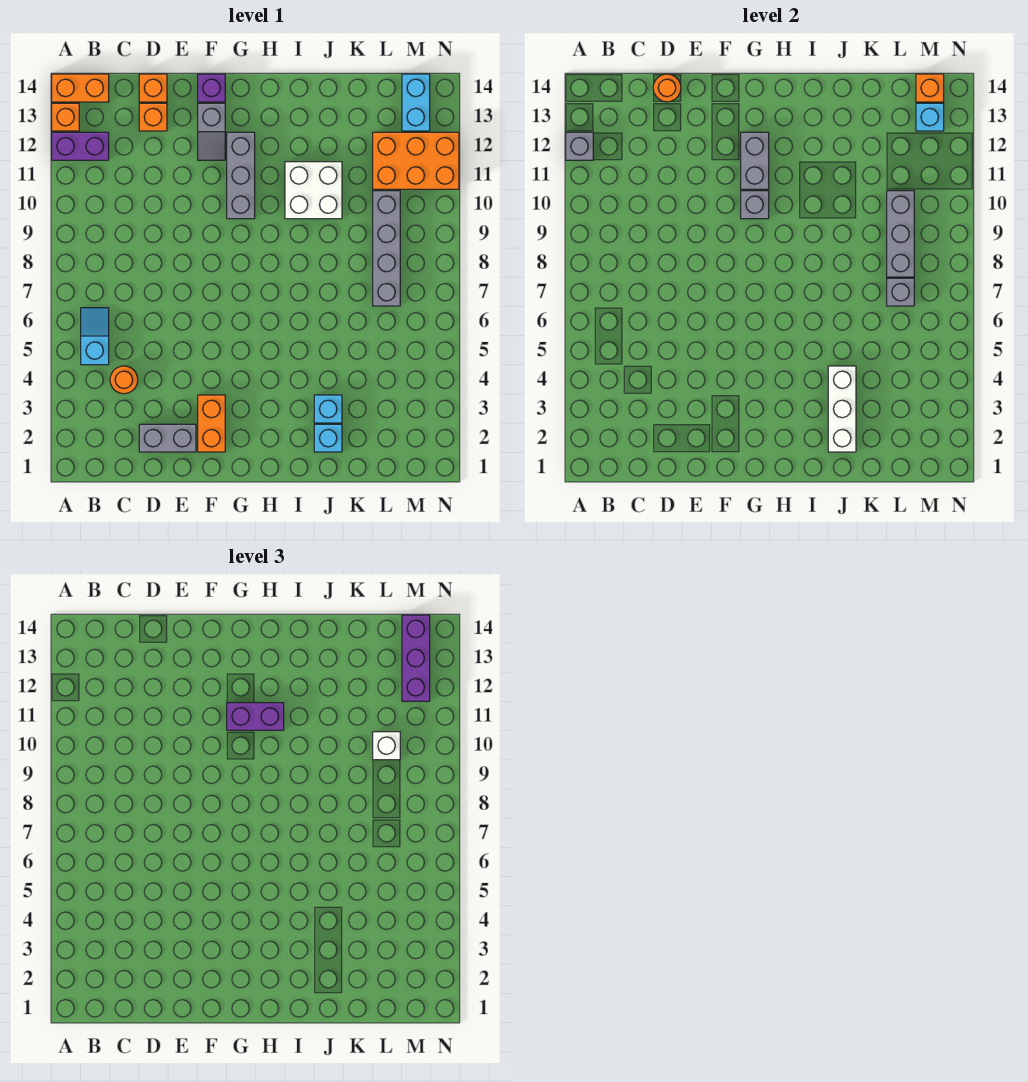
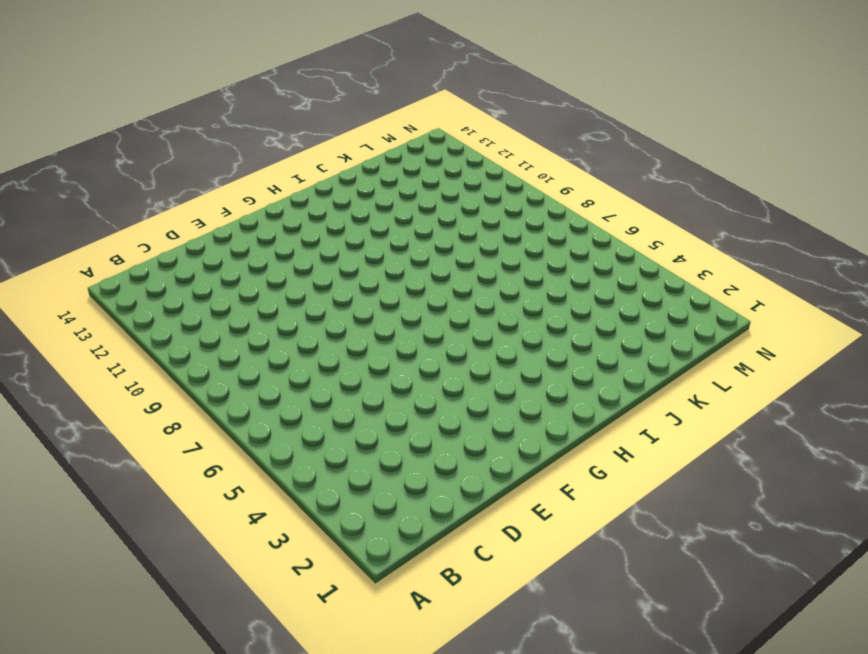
none -> purple 1x2 brick [52,132,109,160]
none -> orange 1x1 brick [52,103,79,131]
none -> orange 1x2 brick [52,74,109,102]
none -> cyan 1x2 slope [81,308,109,365]

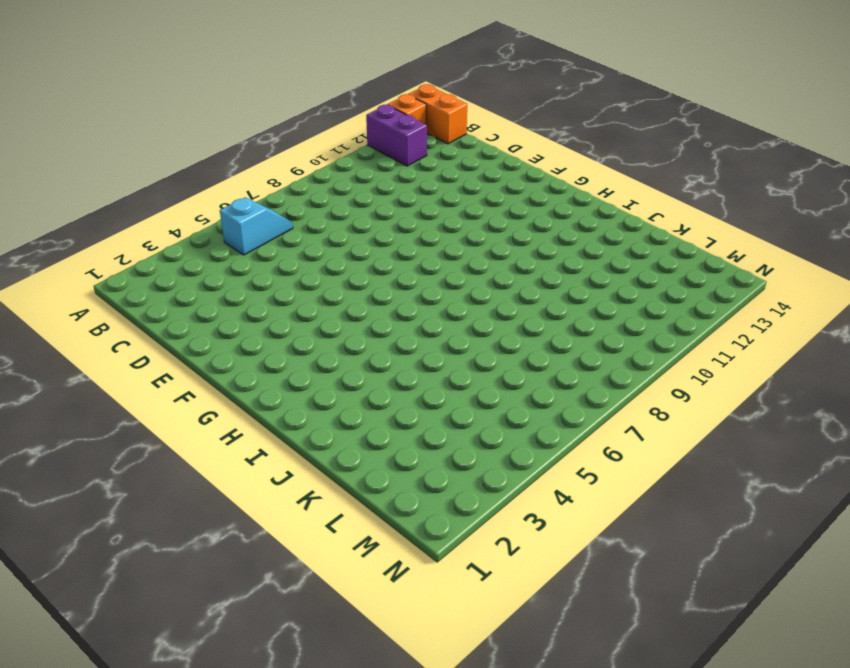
none -> orange 1x1 round brick [110,366,138,394]
none -> grey 1x2 brick [139,424,196,452]
none -> orange 1x1 brick [139,103,167,131]
none -> orange 1x1 brick [139,74,167,102]

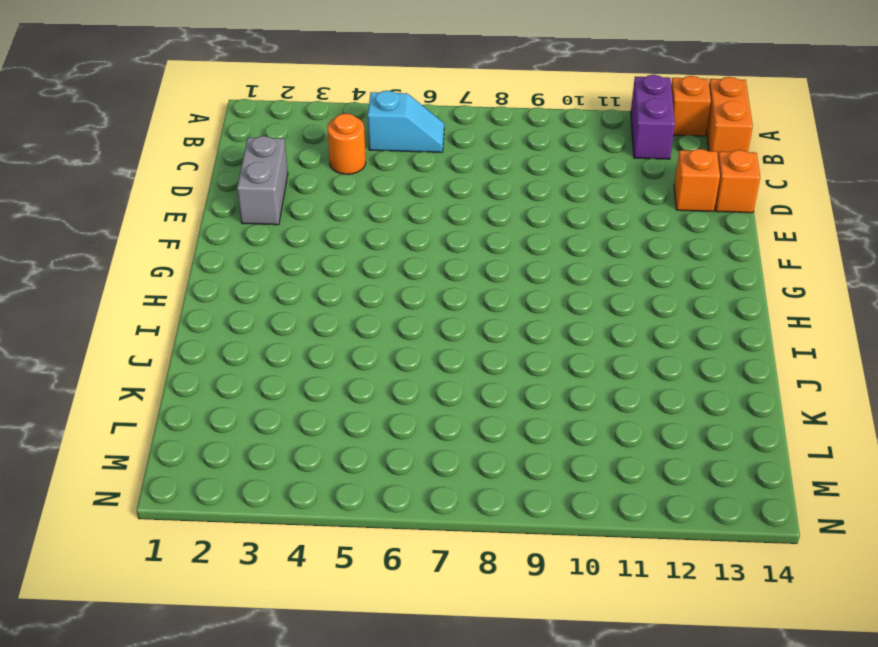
none -> orange 1x2 brick [198,395,225,452]
none -> grey 1x2 slope [198,103,225,160]
none -> purple 1x1 brick [198,74,225,102]
none -> grey 1x3 brick [227,132,255,219]

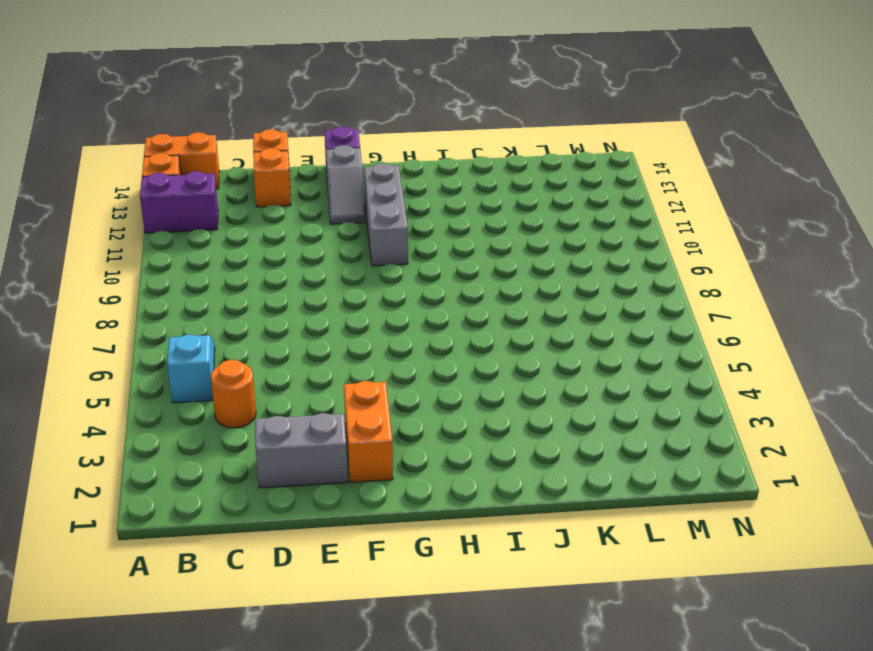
none -> white 2x2 brick [285,162,342,219]
none -> cyan 1x1 brick [314,424,342,452]
none -> cyan 1x1 brick [314,395,342,423]
none -> grey 1x4 brick [373,191,400,306]

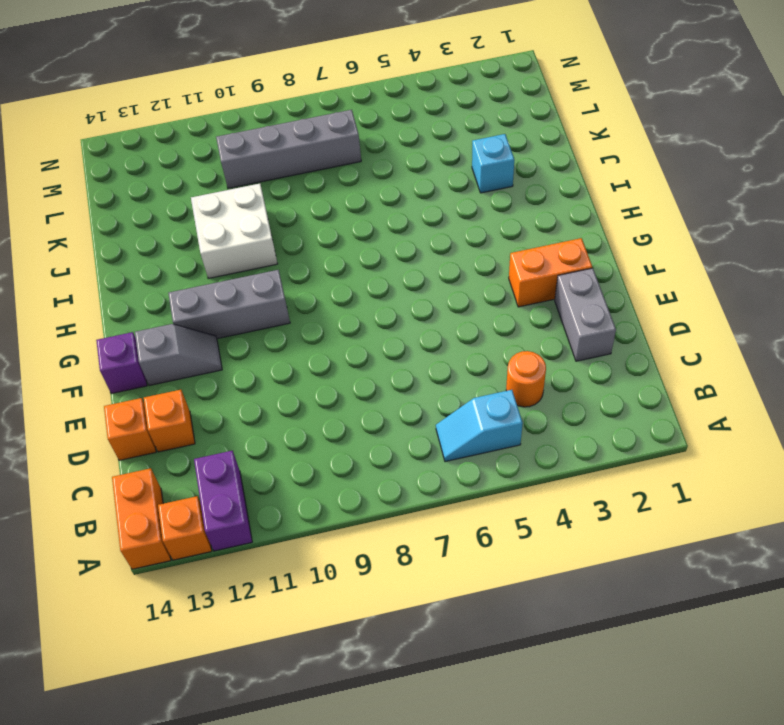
none -> cyan 1x1 brick [314,424,342,452]
none -> orange 2x3 brick [373,132,459,189]
none -> cyan 1x2 brick [402,74,430,131]
none -> grey 1x1 brick [566,132,593,160]

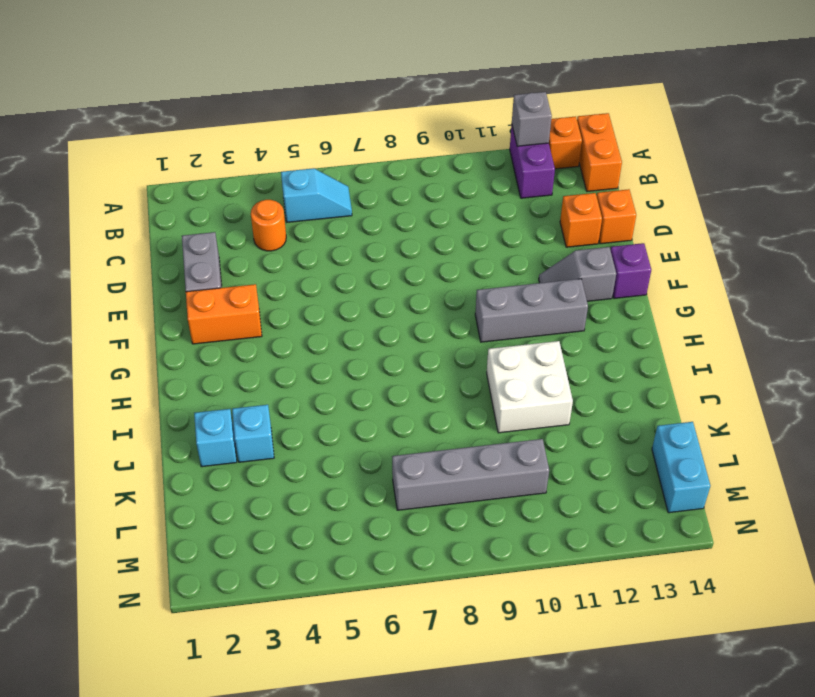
cyan 1x2 brick [652,422,710,513] -> cyan 1x2 brick turned to [402,74,430,131]
none -> orange 2x3 brick [373,132,459,189]
none -> orange 1x1 round brick [653,74,681,102]
none -> grey 1x1 brick [741,191,769,219]
none -> grey 1x2 brick [741,132,769,189]

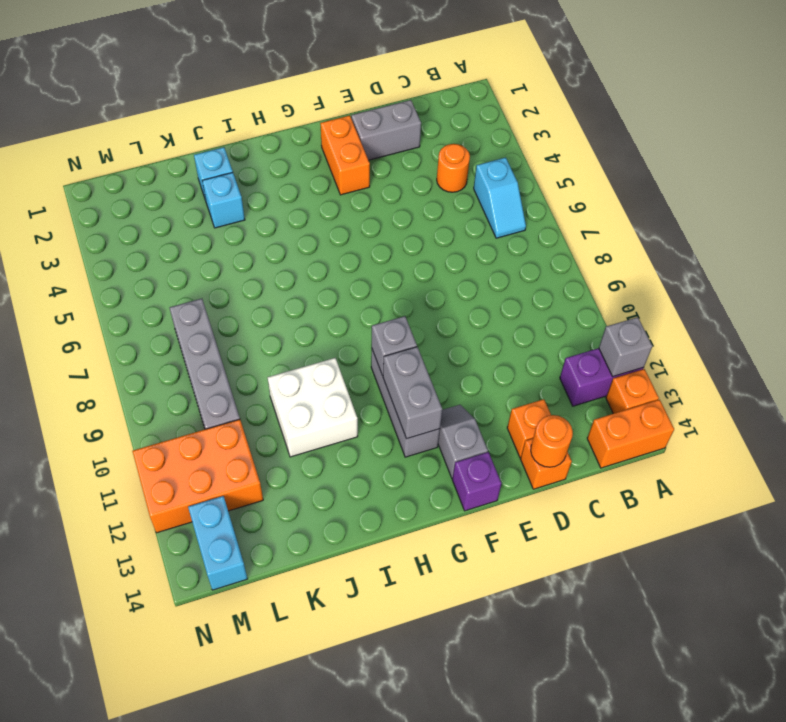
none -> white 1x3 brick [828,366,856,452]
none -> grey 1x1 brick [887,278,914,306]
none -> grey 1x3 brick [887,191,914,277]
none -> cyan 1x1 brick [916,103,944,131]

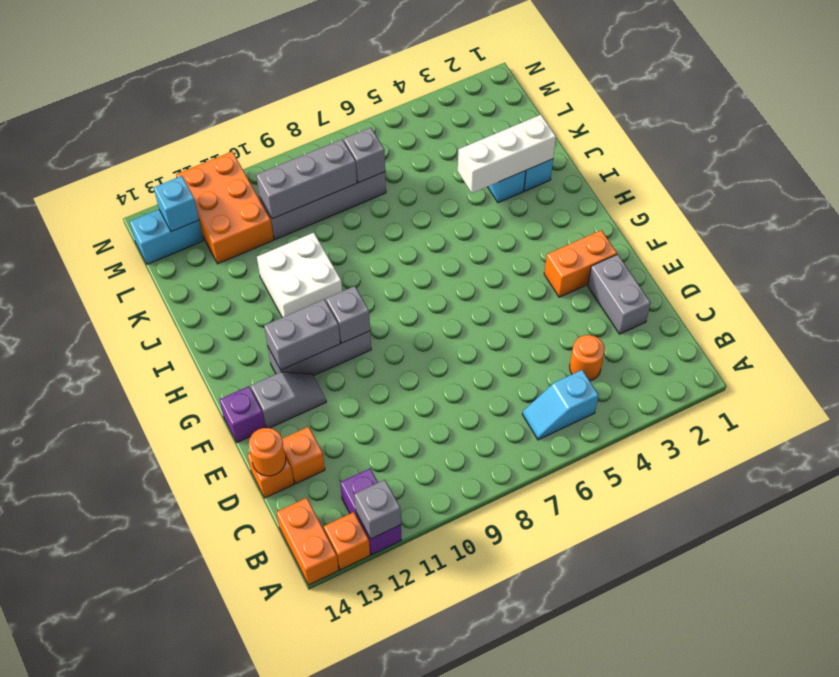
none -> orange 1x1 brick [916,74,944,102]
none -> purple 1x2 brick [227,703,284,730]
none -> white 1x1 brick [373,732,400,760]
none -> purple 1x3 brick [402,615,430,701]

